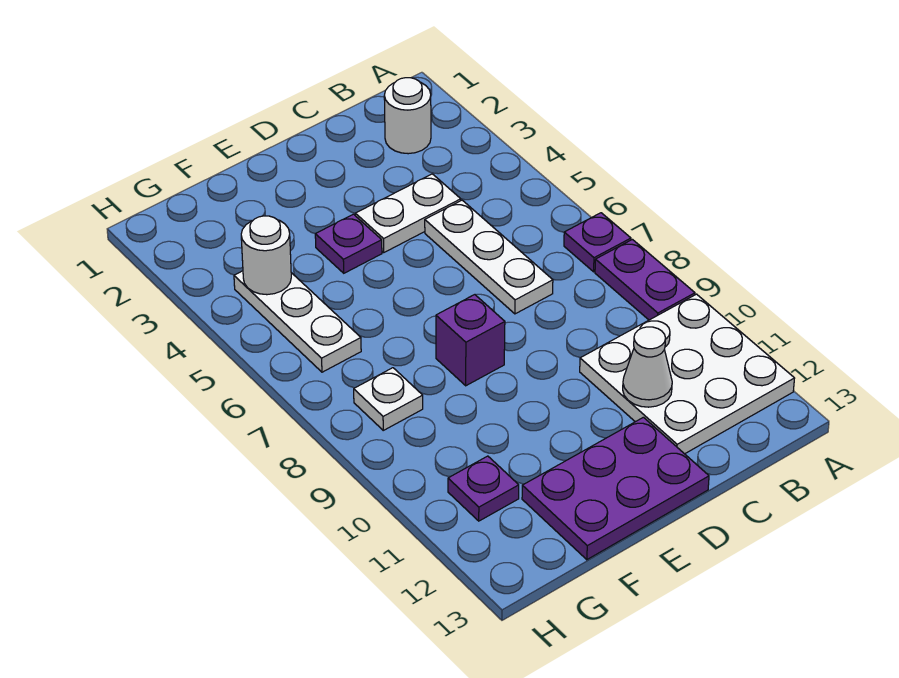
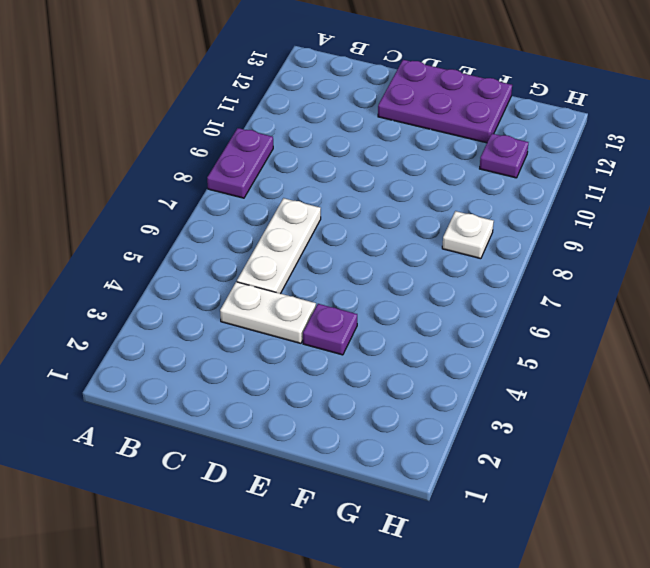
none -> purple 1x1 plate [564,213,631,272]
none -> white 3x3 plate [580,294,795,454]
none -> white 1x1 round brick [384,78,431,154]

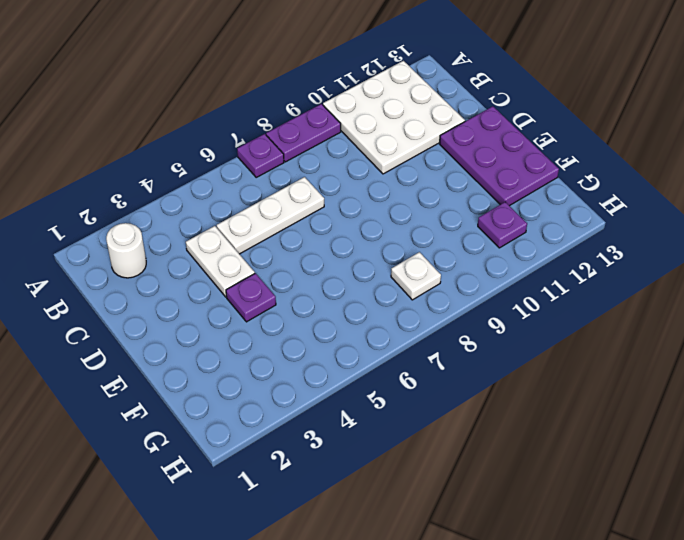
none -> purple 1x1 brick [436,295,505,386]
none -> white 1x3 plate [234,271,361,372]
none -> white 1x1 cone [623,327,672,407]

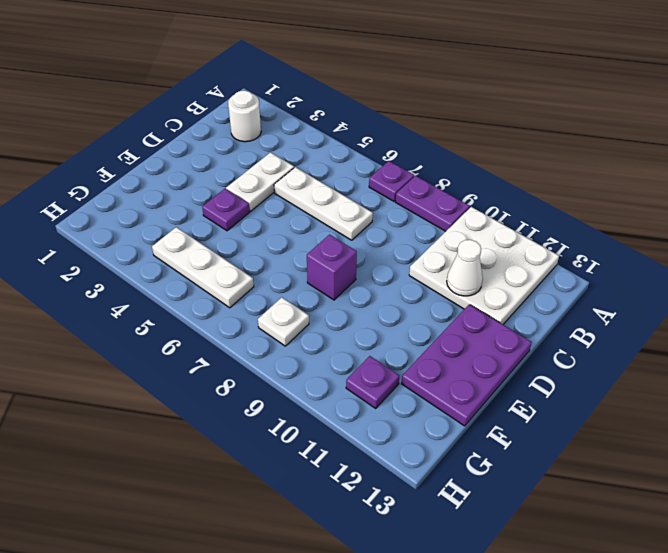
none -> white 1x1 round brick [241,216,291,295]

